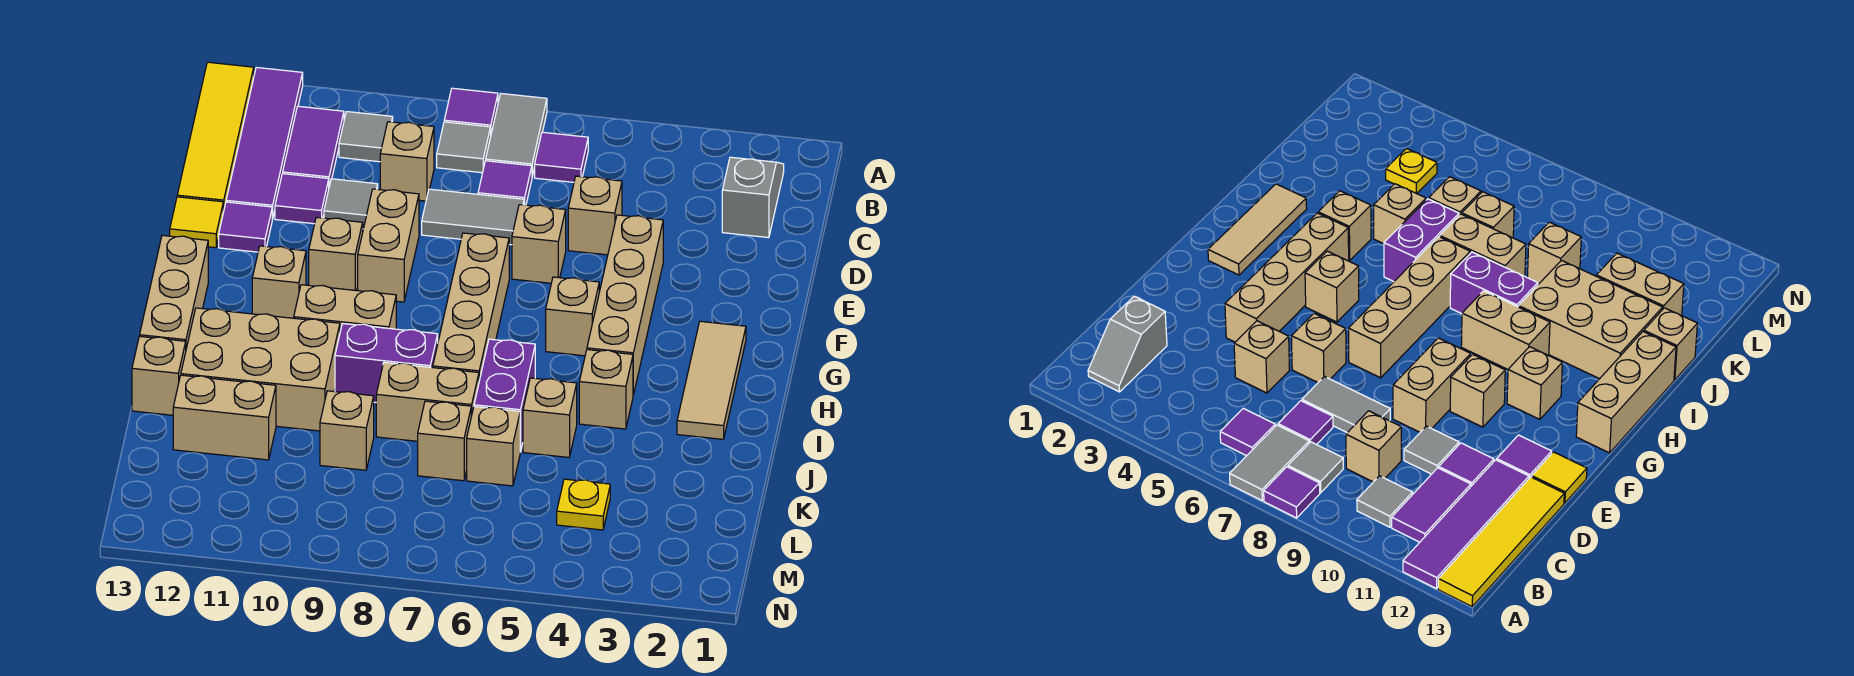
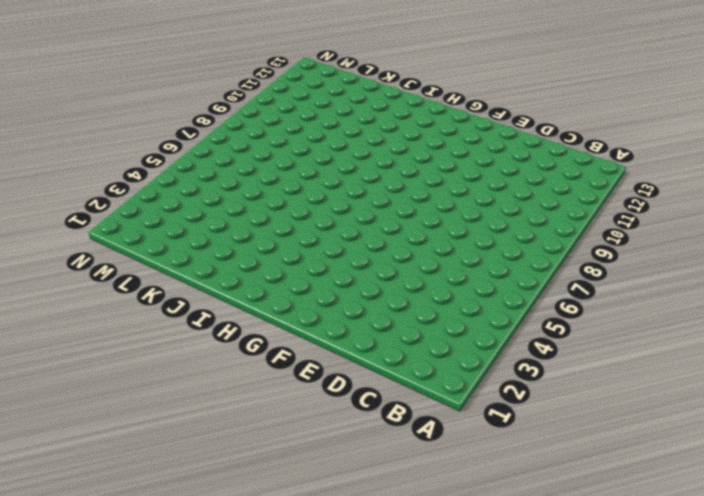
none -> grey 1x2 tile [486,94,547,176]
none -> purple 1x1 tile [444,88,498,133]
none -> purple 1x4 tile [226,67,303,219]
none -> yellow 1x4 tile [177,62,254,212]

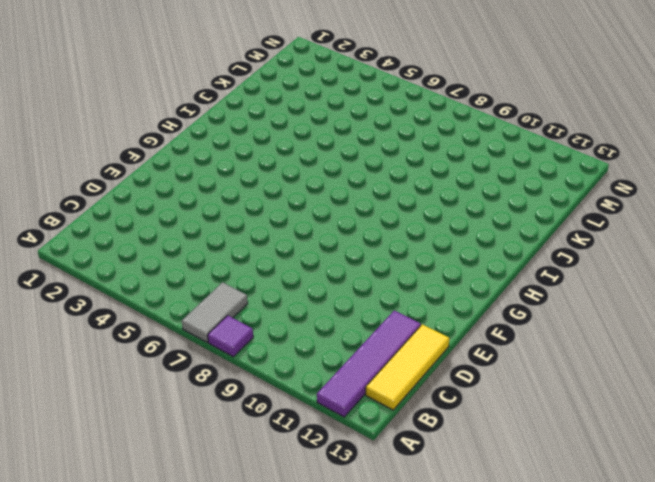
yellow 1x3 tile [366,324,449,410] -> yellow 1x4 tile [177,62,254,212]
none -> grey 1x2 slope [722,157,784,238]
none -> purple 1x1 tile [535,132,588,182]
none -> grey 1x1 tile [437,122,491,173]
none -> grey 1x1 tile [339,112,393,162]

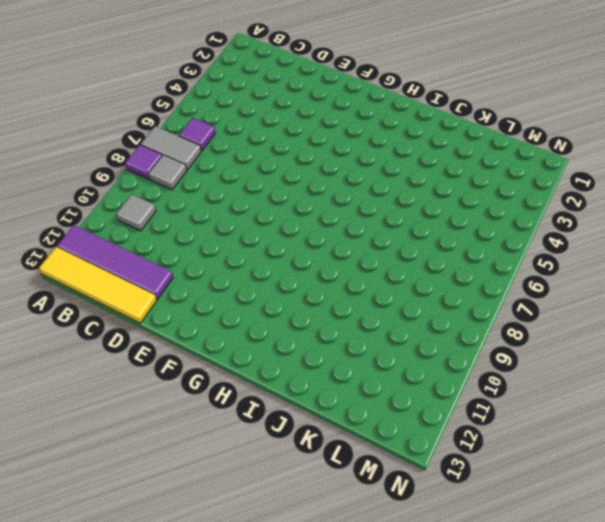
none -> grey 1x2 slope [722,157,784,238]
none -> purple 1x2 tile [283,106,344,186]
none -> purple 1x1 tile [478,161,532,205]
none -> tan 1x1 brick [380,122,434,201]

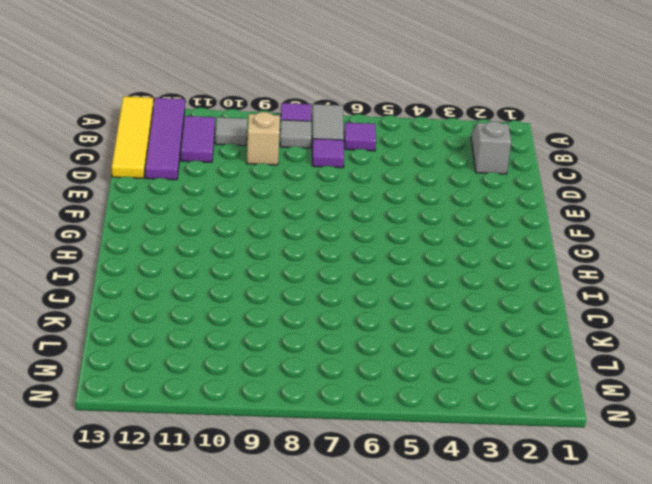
none -> tan 1x1 brick [568,176,622,255]
none -> grey 1x2 tile [422,189,524,245]
none -> grey 1x1 tile [324,179,378,229]
none -> purple 1x1 tile [275,174,329,224]

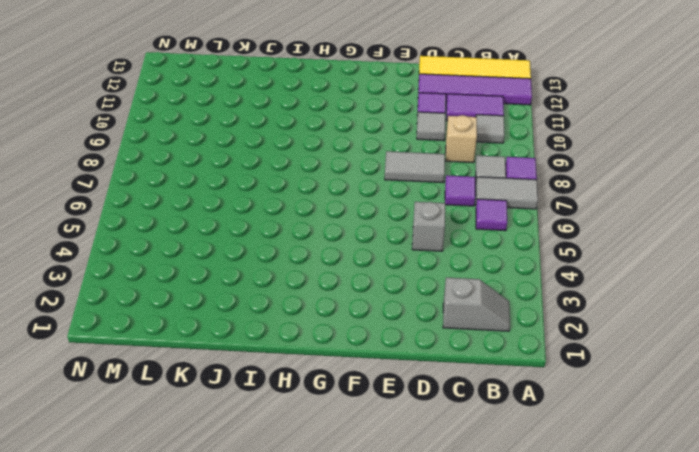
grey 1x1 brick [412,202,445,251] -> tan 1x1 brick [568,176,622,255]
grey 1x2 tile [385,151,445,183] -> grey 1x2 tile turned to [422,189,524,245]
none -> tan 1x4 brick [587,215,663,395]
none -> tan 1x1 brick [512,205,566,283]
none -> tan 1x2 brick [358,189,419,302]
none -> purple 1x1 tile [219,202,272,252]

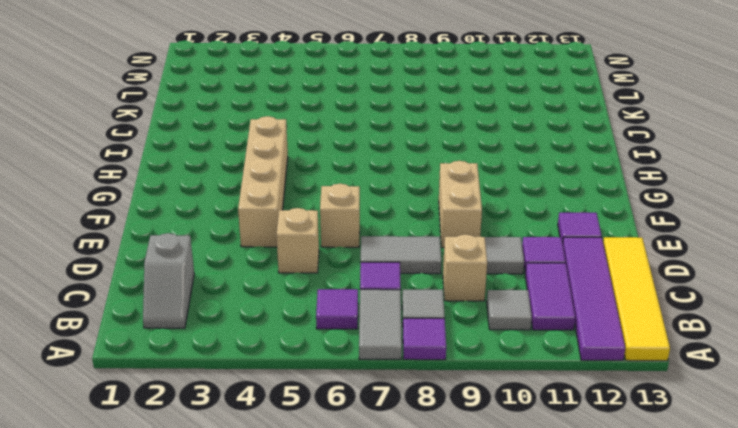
none -> yellow 1x1 tile [170,197,223,248]
none -> tan 1x4 brick [433,233,509,380]
none -> tan 1x1 brick [309,217,363,291]
none -> tan 1x3 tile [677,321,746,439]

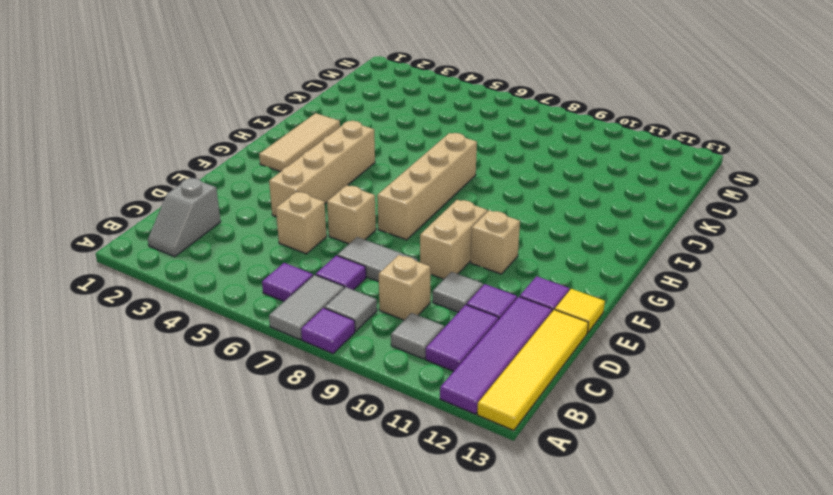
none -> tan 1x1 brick [546,277,599,356]
none -> tan 1x1 brick [252,246,306,318]
none -> tan 1x3 brick [140,235,208,348]
none -> tan 1x2 brick [294,285,396,331]

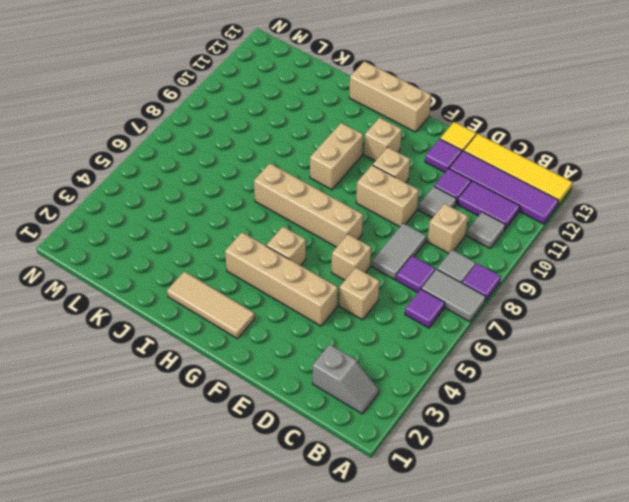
none -> tan 1x1 brick [579,350,633,429]
none -> purple 1x2 brick [474,339,535,452]
none -> purple 1x2 brick [335,324,438,402]
none -> tan 2x3 brick [181,308,340,431]

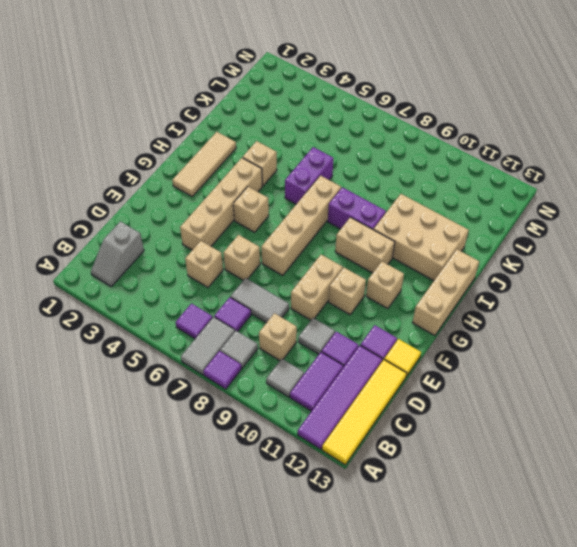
none -> tan 1x1 brick [523,378,577,457]
none -> tan 1x2 brick [376,362,479,441]
none -> tan 1x1 brick [132,336,186,415]
none -> tan 1x1 brick [467,406,520,486]

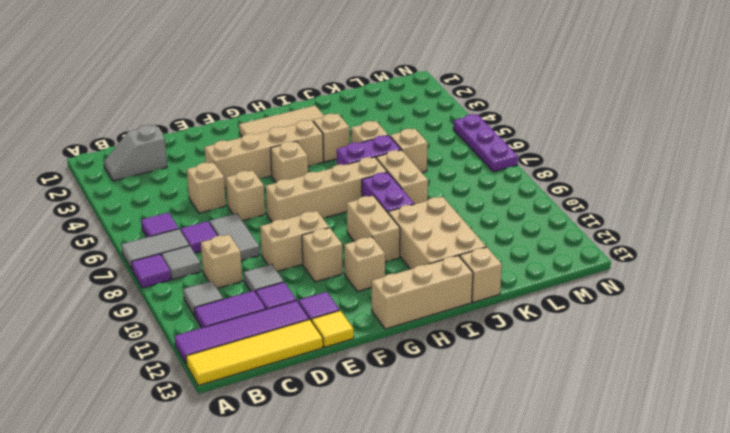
purple 1x3 plate [453,114,518,172] -> none
none -> tan 1x1 brick [418,401,471,481]
none -> tan 1x1 brick [320,391,374,470]
none -> tan 1x2 brick [173,375,276,460]
none -> yellow 1x1 plate [557,479,610,530]

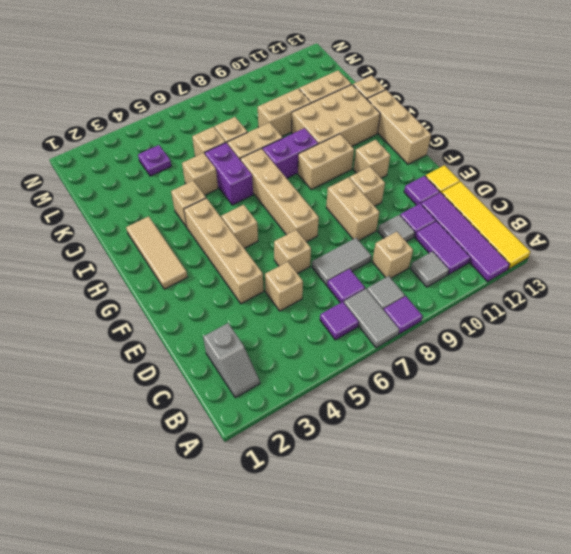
tan 1x2 brick [258,89,311,136] -> tan 1x1 brick [320,391,374,470]
purple 1x1 plate [138,145,171,176] -> yellow 1x1 plate [557,479,610,530]

